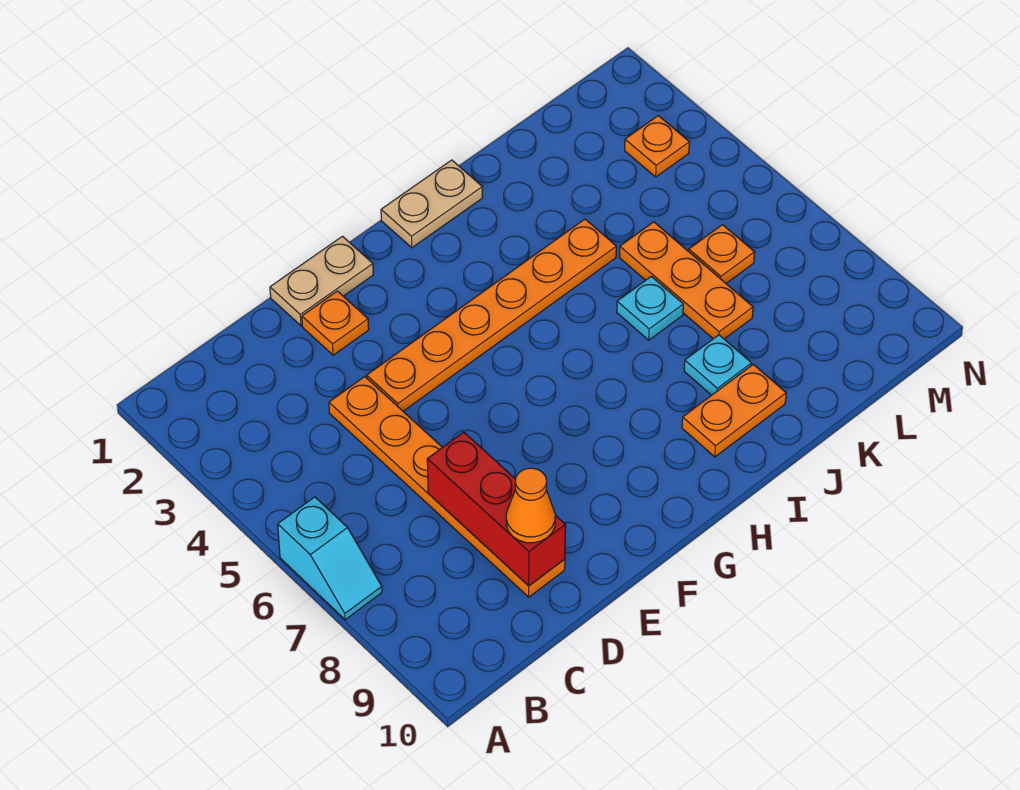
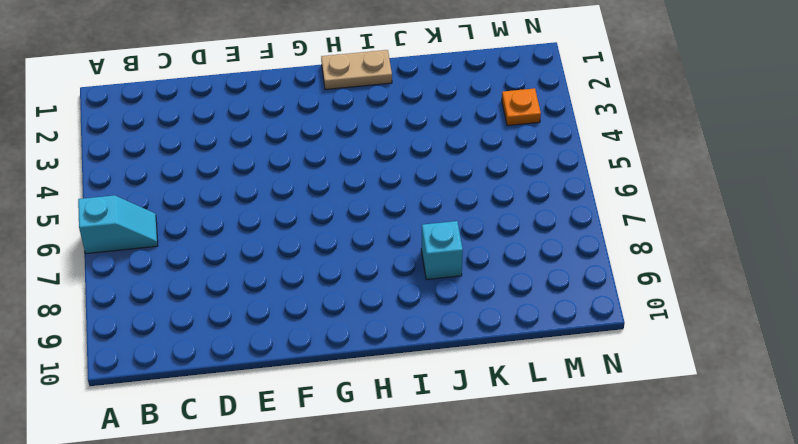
cyan 1x2 slope [78,195,158,254] -> cyan 1x2 slope turned to [278,497,382,620]
cyan 1x1 brick [421,221,463,280] -> cyan 1x1 plate [684,335,752,395]
none -> orange 1x6 plate [329,377,565,597]
none -> tan 1x2 plate [270,236,373,326]
none -> orange 1x1 plate [302,291,369,355]

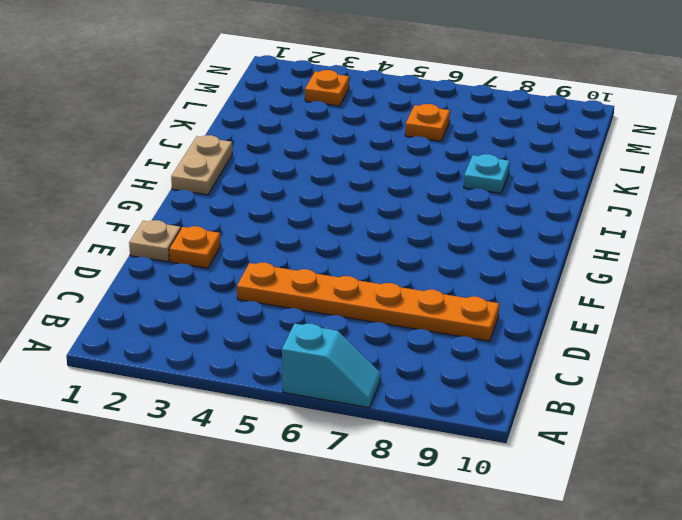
tan 1x1 plate [129,220,181,262] -> tan 1x2 plate [270,236,373,326]
none -> orange 1x6 plate [367,219,616,411]
none -> orange 1x2 plate [682,364,786,457]
none -> cyan 1x1 plate [617,276,683,340]

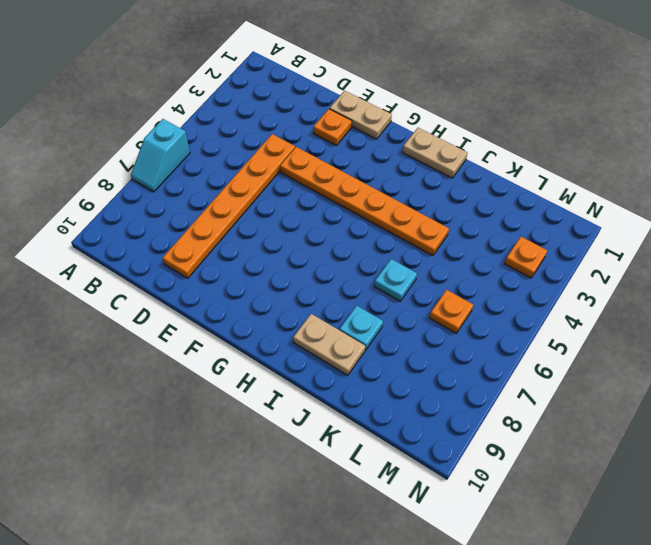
tan 1x2 plate [293,314,365,375] -> orange 1x2 plate [682,364,786,457]
none -> orange 1x3 plate [619,222,753,339]
none -> red 1x3 brick [427,432,566,586]
none -> orange 1x1 cone [506,468,555,543]

